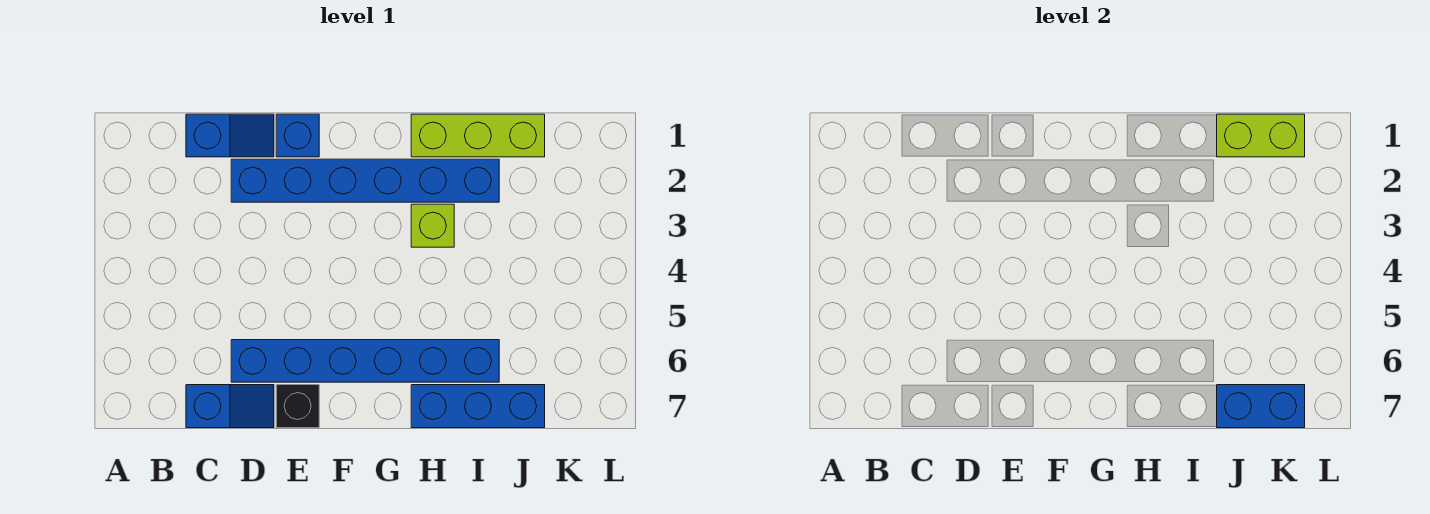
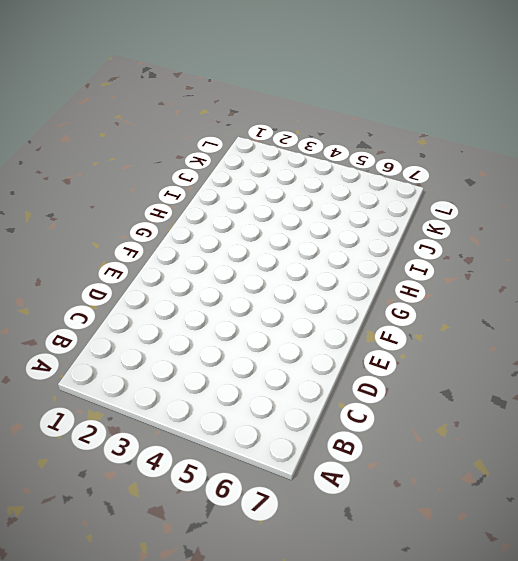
none -> blue 1x2 slope [186,114,274,157]
none -> blue 1x2 slope [186,385,274,428]

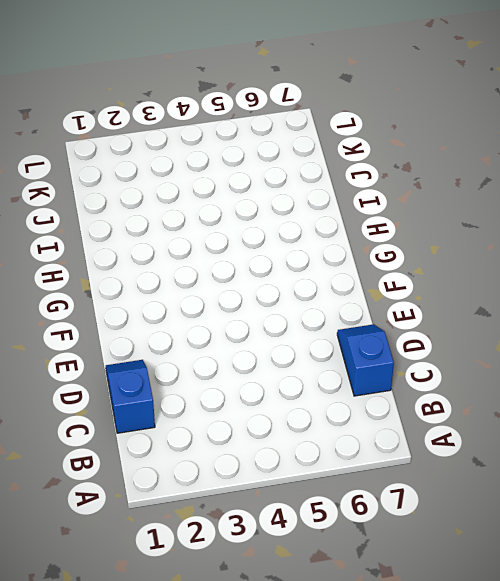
none -> blue 1x6 brick [231,159,499,202]
none -> blue 1x6 brick [231,340,499,382]

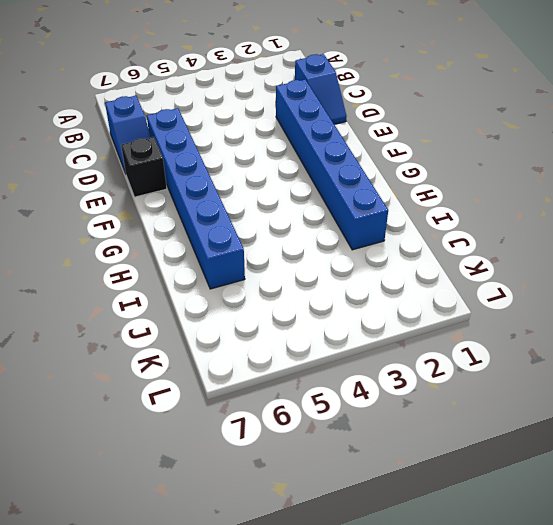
none -> blue 1x1 brick [276,114,319,157]
none -> lime 1x3 brick [411,114,545,157]

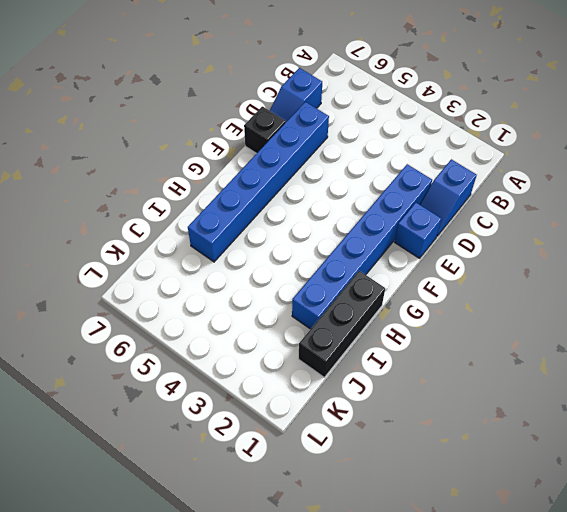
black 1x3 brick [298,271,385,377] -> lime 1x3 brick [411,114,545,157]
none -> lime 1x1 brick [411,204,454,247]
none -> blue 1x3 brick [411,385,545,428]

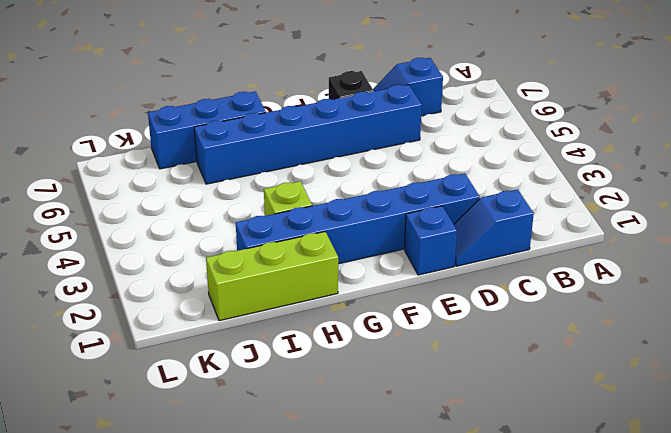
none -> lime 1x2 brick [1217,114,1305,157]
none -> blue 1x2 brick [1217,385,1305,428]

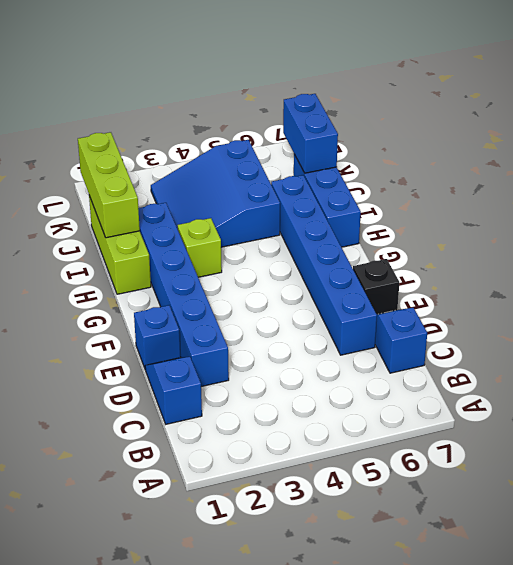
lime 1x3 brick [78,132,140,238] -> lime 1x2 brick [1217,114,1305,157]
blue 3x3 slope [151,140,280,247] -> none

